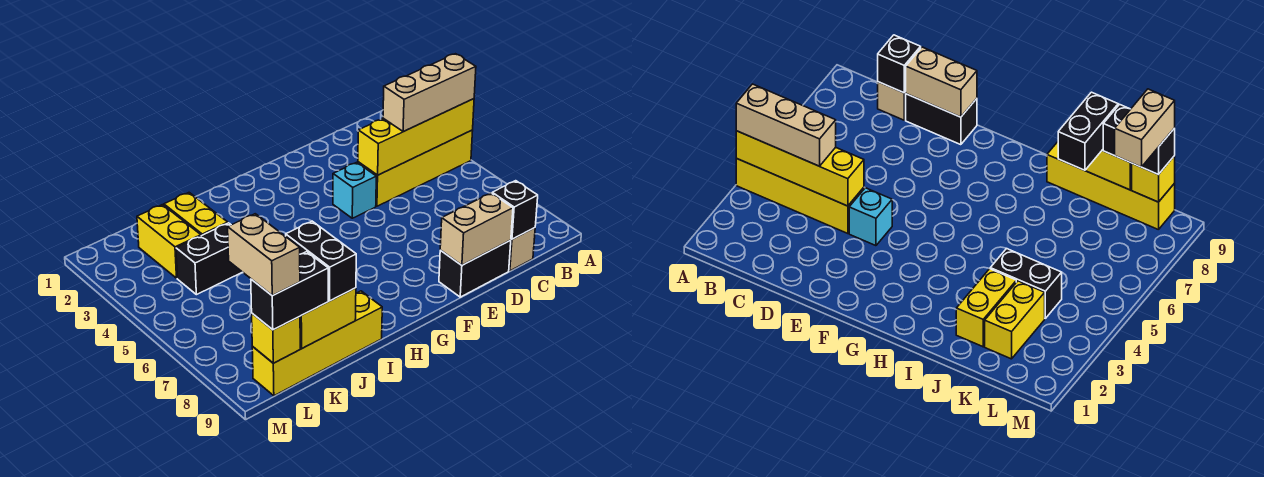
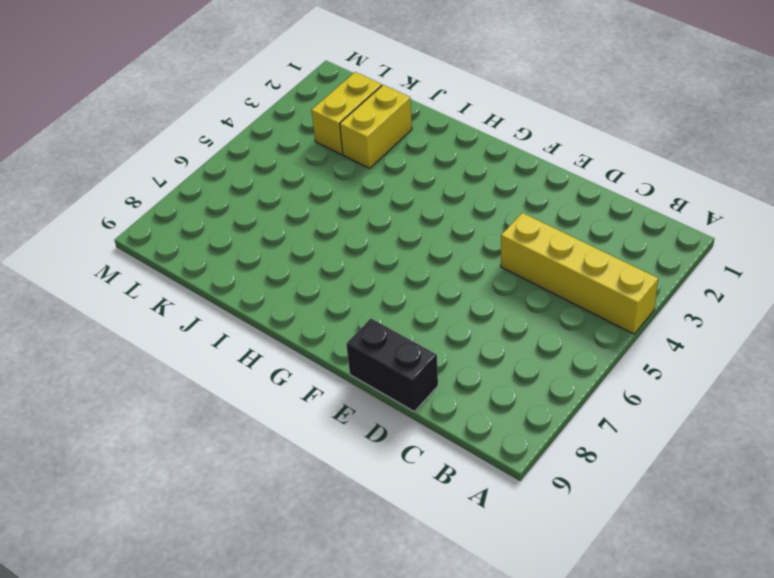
none -> tan 1x1 brick [509,228,535,271]
none -> cyan 1x1 brick [333,162,376,218]
none -> yellow 1x4 brick [252,291,382,396]

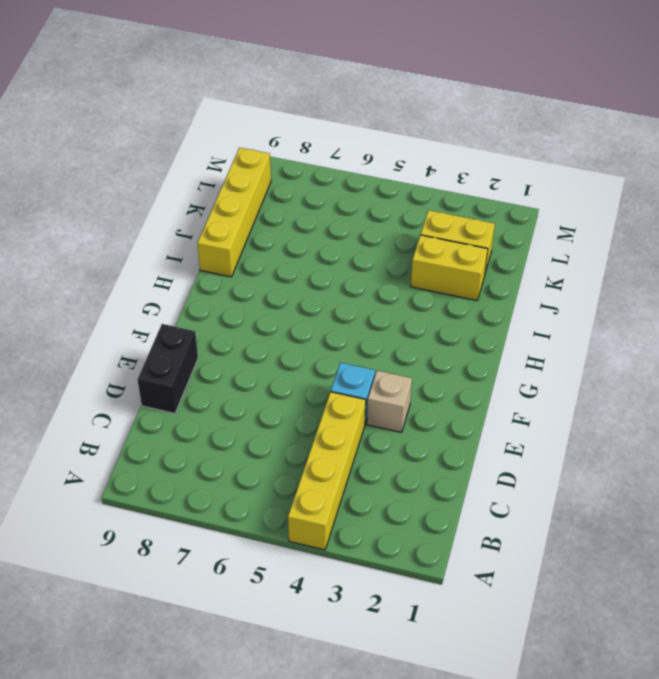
tan 1x1 brick [367,371,412,432] -> tan 1x1 brick moved to [509,228,535,271]
none -> black 1x2 brick [176,223,242,295]
none -> yellow 1x4 brick [358,99,474,175]
none -> black 1x1 brick [492,181,538,239]

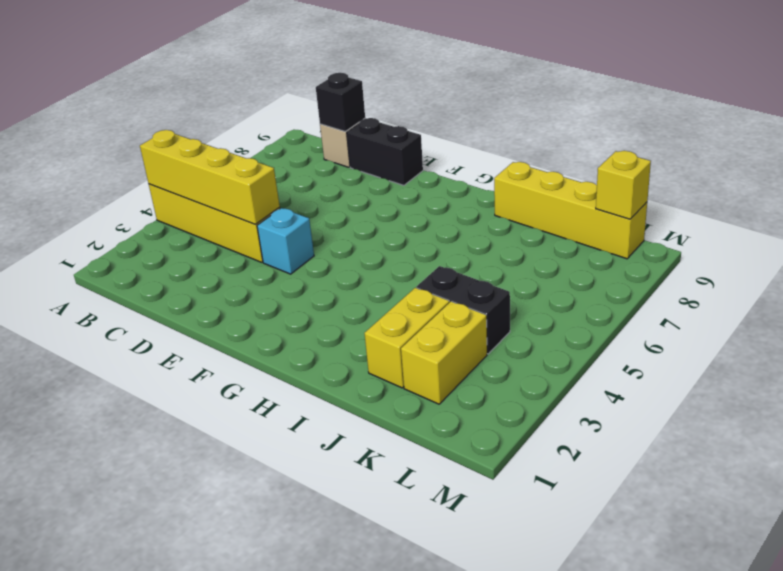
none -> tan 1x2 brick [440,193,513,265]
none -> yellow 1x2 brick [300,288,356,348]
none -> tan 1x3 brick [383,54,476,132]

